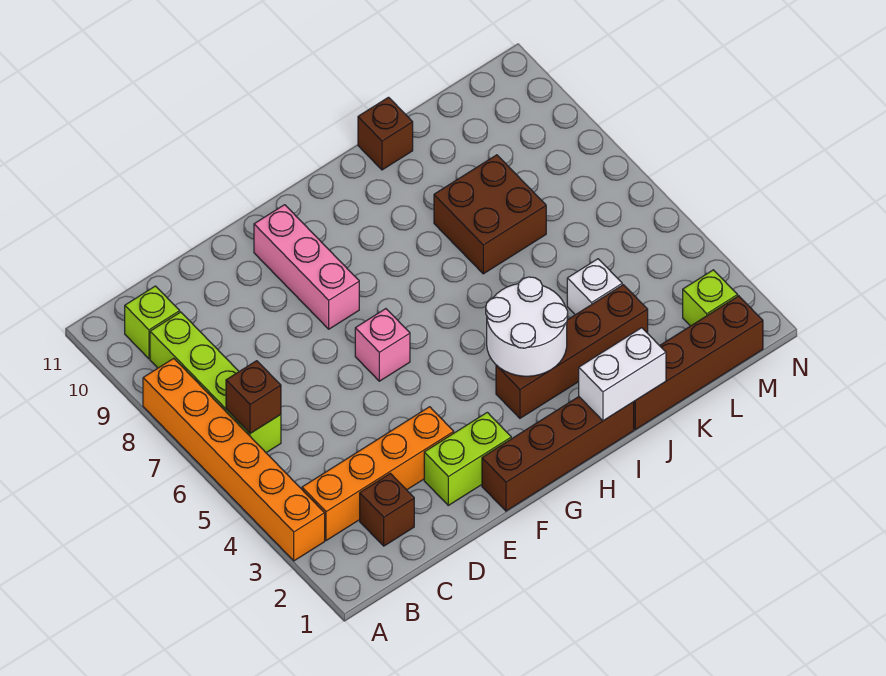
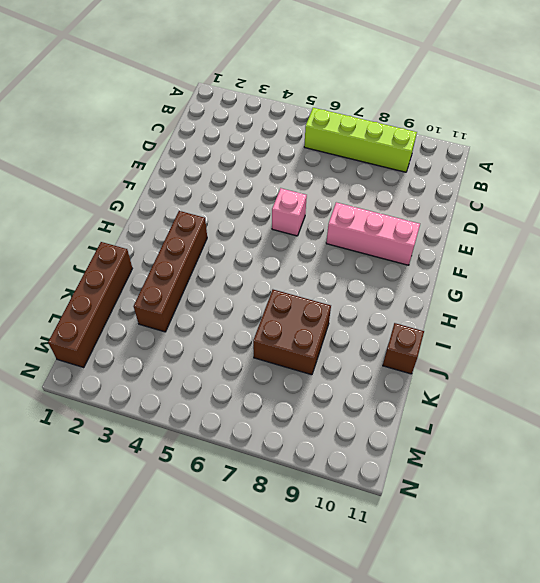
none -> orange 1x6 brick [143,358,325,561]
none -> orange 1x4 brick [302,407,454,541]
none -> lime 1x1 brick [125,286,180,359]

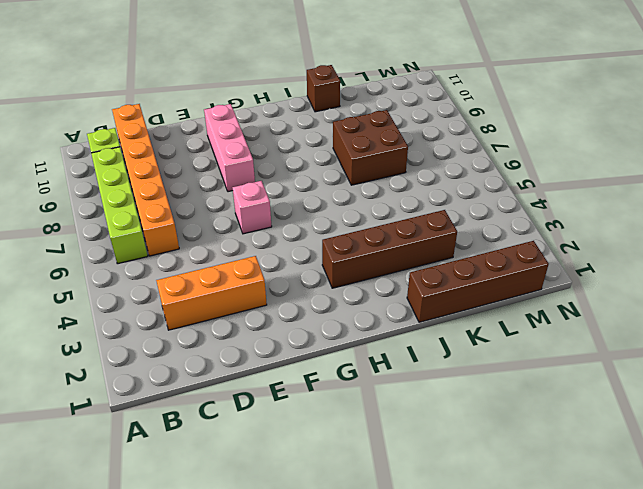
orange 1x3 brick [156,256,267,330] -> orange 1x4 brick [302,407,454,541]
orange 1x6 brick [112,104,179,256] -> orange 1x6 brick moved to [143,358,325,561]
none -> brown 1x1 brick [360,473,414,546]
none -> lime 1x2 brick [424,412,511,505]
none -> brown 1x4 brick [482,397,634,511]

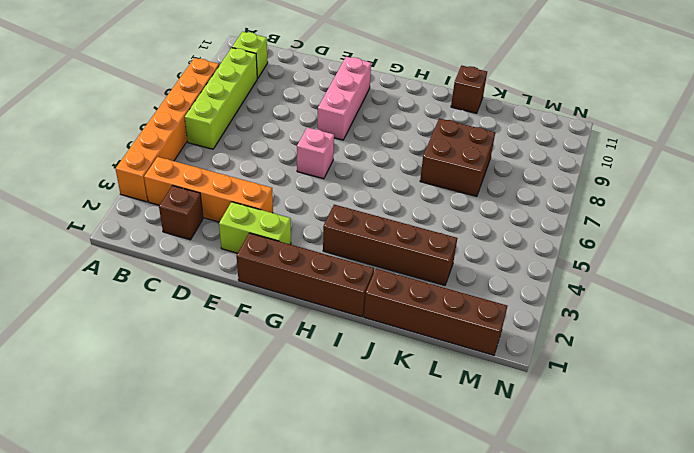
none -> white 1x1 brick [567,259,622,315]
none -> lime 1x1 brick [683,270,738,326]
none -> brown 1x1 brick [226,361,281,433]

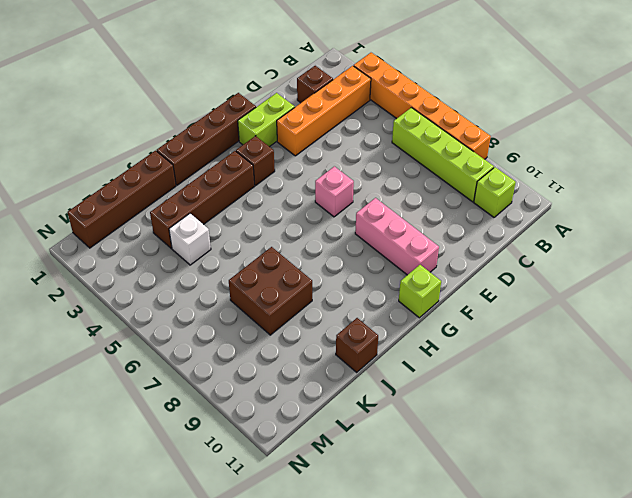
brown 1x1 brick [236,136,275,186] -> brown 1x1 brick moved to [226,361,281,433]
lime 1x1 brick [399,265,441,318] -> lime 1x1 brick moved to [683,270,738,326]
none -> white 2x2 round brick [486,277,568,376]
none -> white 1x2 brick [579,328,666,421]

